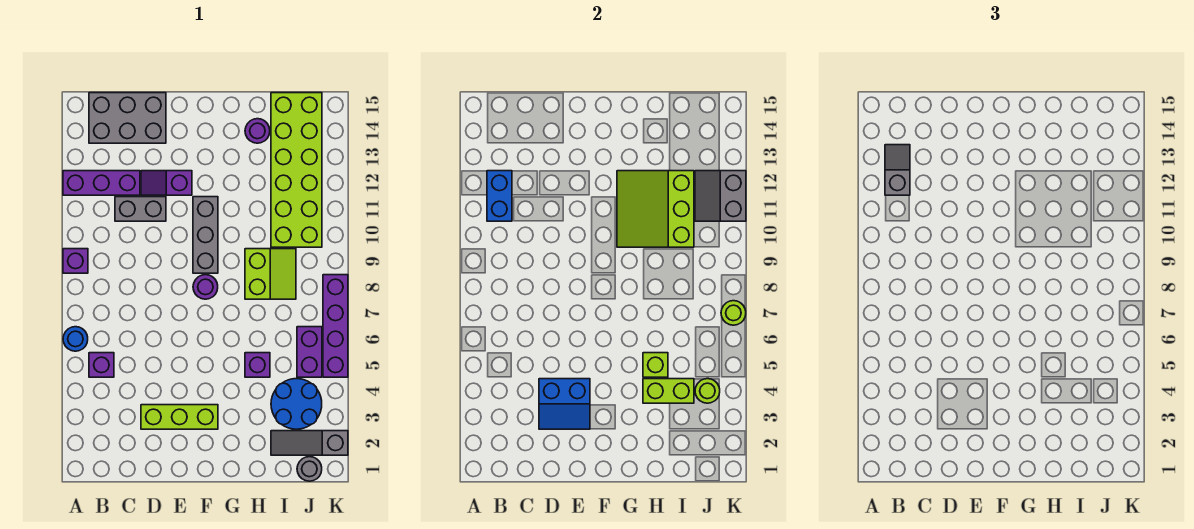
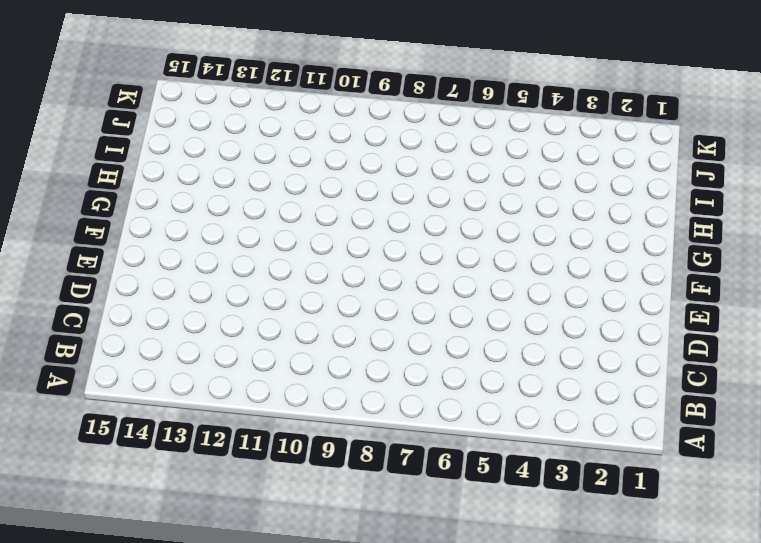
none -> blue 1x1 round brick [63,327,88,351]
none -> purple 1x1 brick [63,249,88,273]
none -> purple 1x3 brick [63,171,140,195]

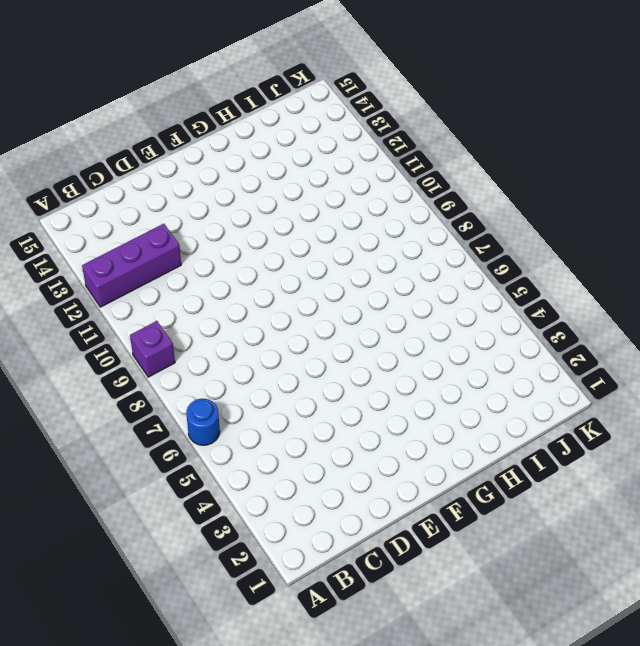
none -> purple 1x1 brick [89,353,114,377]
none -> grey 2x3 brick [89,93,166,143]
none -> grey 1x2 brick [115,197,166,221]

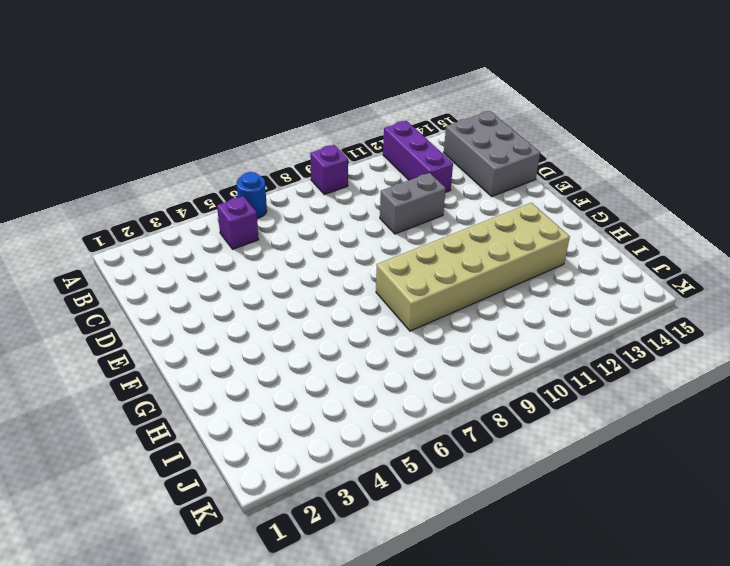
grey 1x2 brick [380,173,446,234] -> grey 1x2 brick turned to [115,197,166,221]
tan 2x6 brick [376,203,570,331] -> lime 2x2 slope [245,249,296,299]
none -> lime 1x3 brick [141,405,218,429]
none -> purple 1x2 slope [141,171,192,195]
none -> purple 1x1 round brick [193,275,218,299]

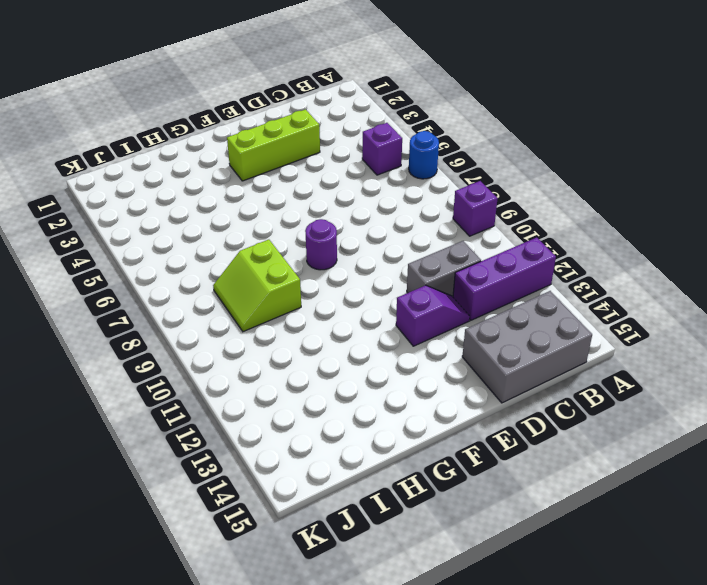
none -> grey 1x3 brick [193,197,218,273]
none -> purple 1x1 brick [245,353,270,377]
none -> purple 1x1 round brick [245,119,270,143]

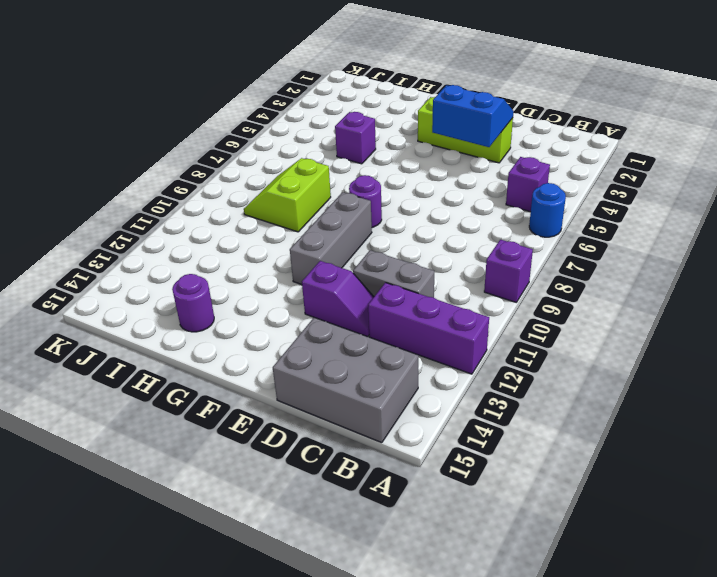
none -> grey 1x3 slope [271,431,348,455]
none -> blue 2x2 round brick [271,379,322,429]
none -> lime 2x6 brick [271,93,322,247]

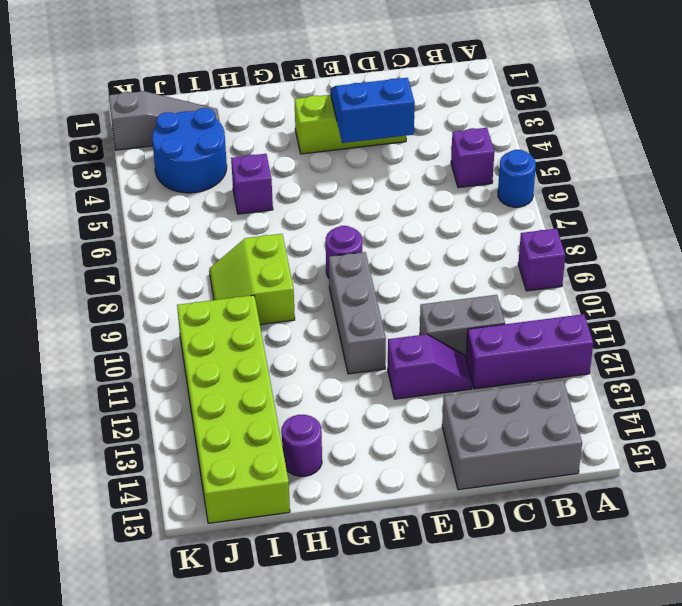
none -> grey 1x1 round brick [297,457,322,481]
none -> purple 1x2 brick [297,327,322,377]
none -> purple 1x4 brick [323,275,348,377]

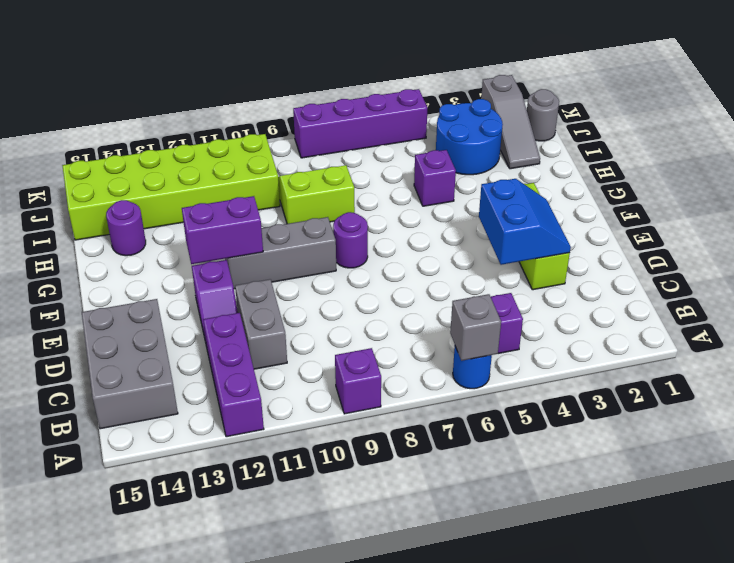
grey 1x1 brick [450,294,501,361] -> none
purple 1x2 brick [182,196,263,264] -> purple 1x2 brick moved to [297,327,322,377]
none -> blue 1x2 brick [487,171,512,221]
none -> lime 3x3 slope [617,171,694,247]
none -> lime 1x2 brick [643,379,694,403]

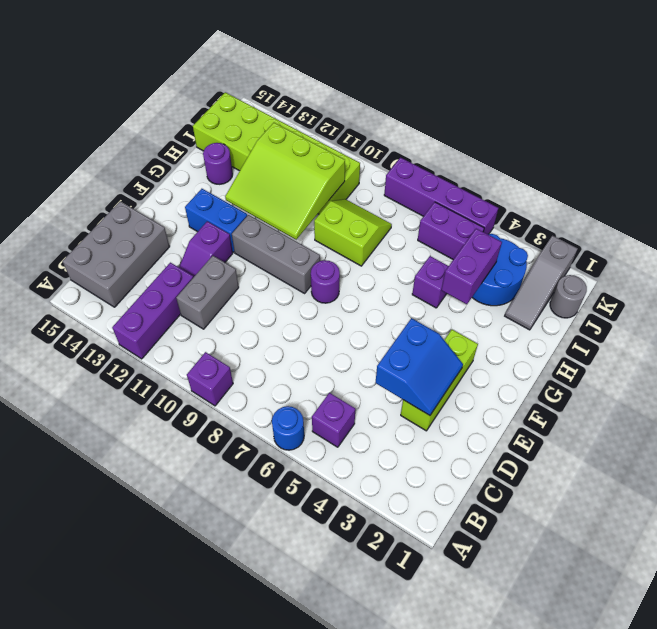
blue 1x2 brick [185,189,247,252] -> blue 1x2 brick moved to [487,171,512,221]
purple 1x2 brick [442,229,502,304] -> lime 1x2 brick [643,379,694,403]
none -> lime 1x1 brick [643,353,668,377]
none -> lime 1x1 round brick [695,379,720,403]
none -> grey 2x2 slope [695,171,746,221]

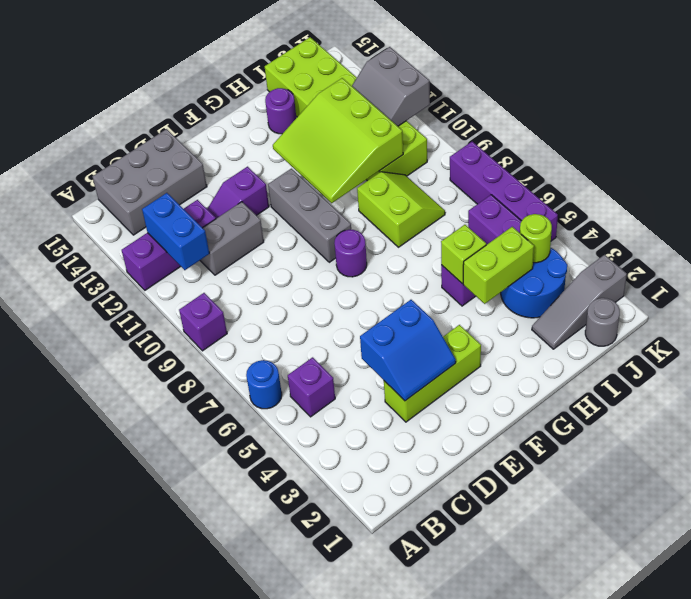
none -> lime 1x1 round brick [721,301,746,325]
none -> grey 1x2 slope [885,145,910,195]

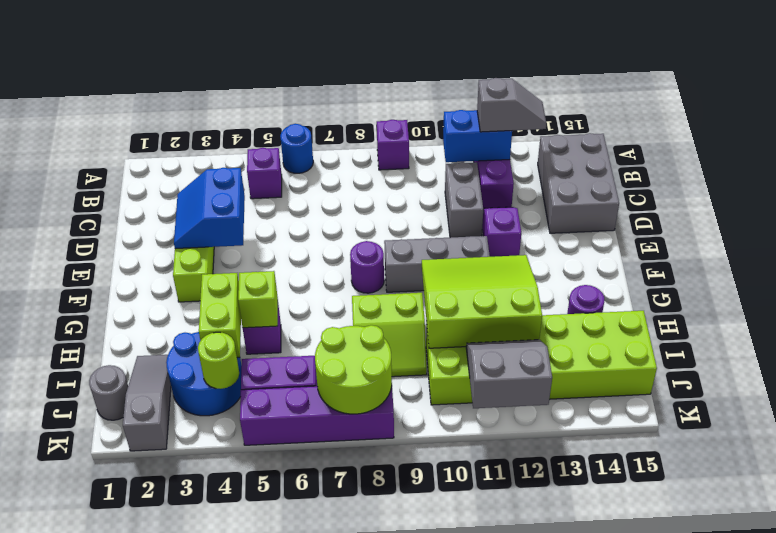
lime 2x2 round brick [315,325,392,414] -> lime 1x1 round brick [721,301,746,325]

